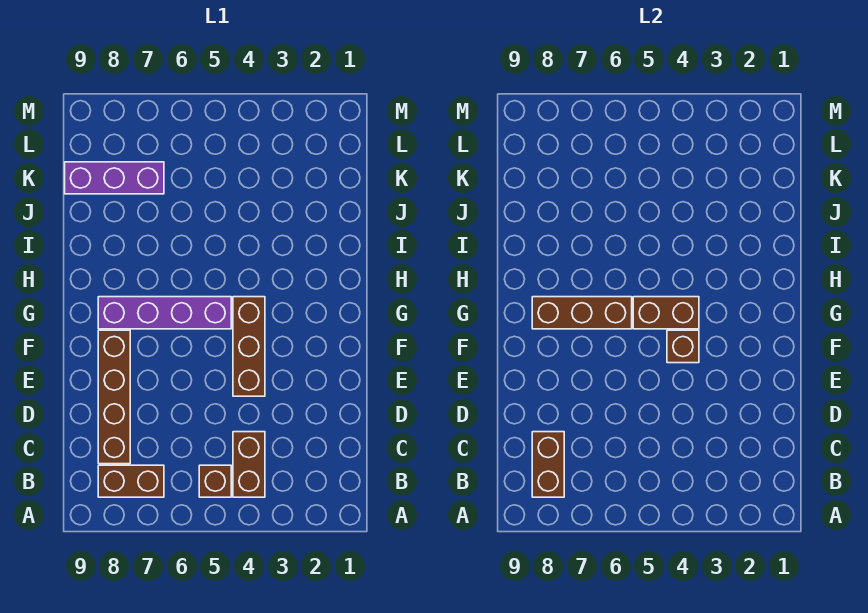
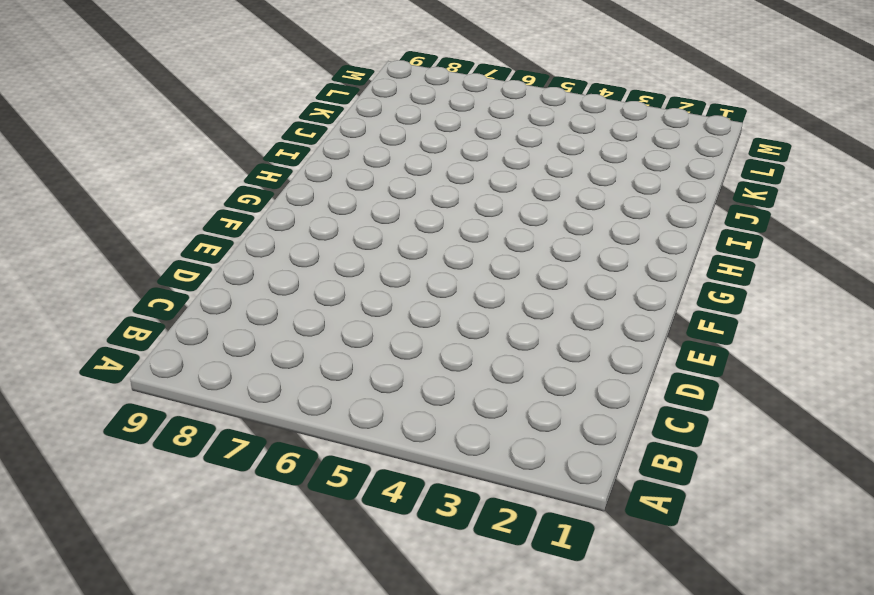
none -> brown 1x2 brick [233,432,265,497]
none -> brown 1x1 brick [199,465,231,497]

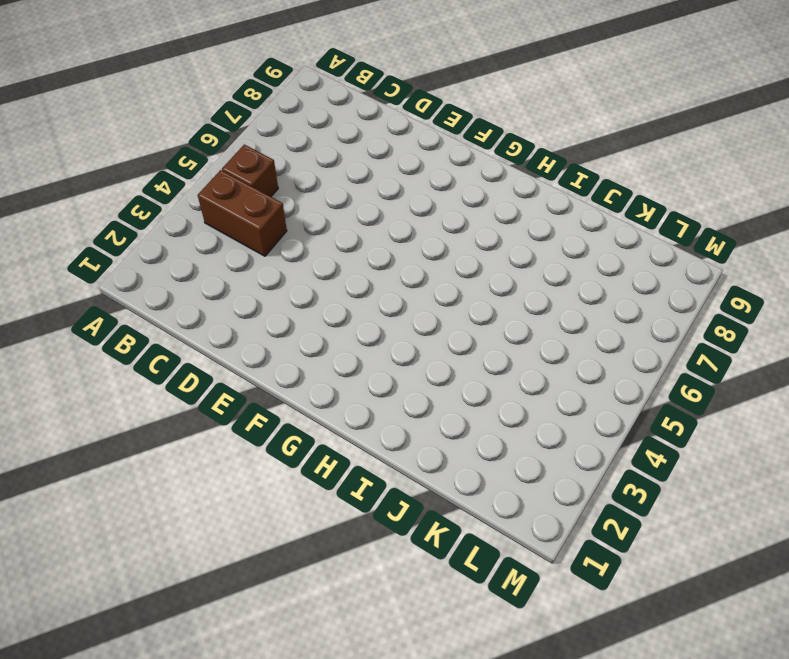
none -> brown 1x2 brick [98,465,164,497]
none -> brown 1x4 brick [98,330,130,464]

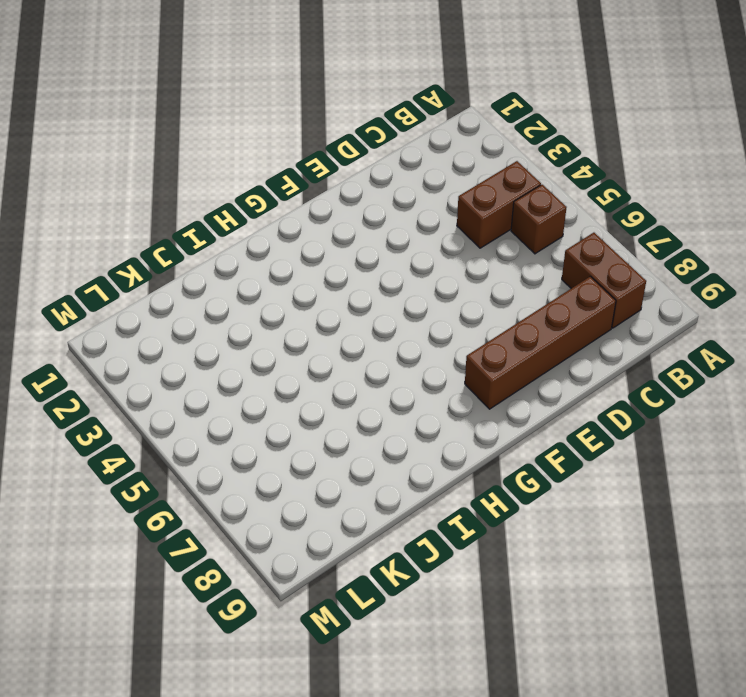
none -> brown 1x3 brick [233,297,265,396]
none -> purple 1x4 brick [98,297,231,329]

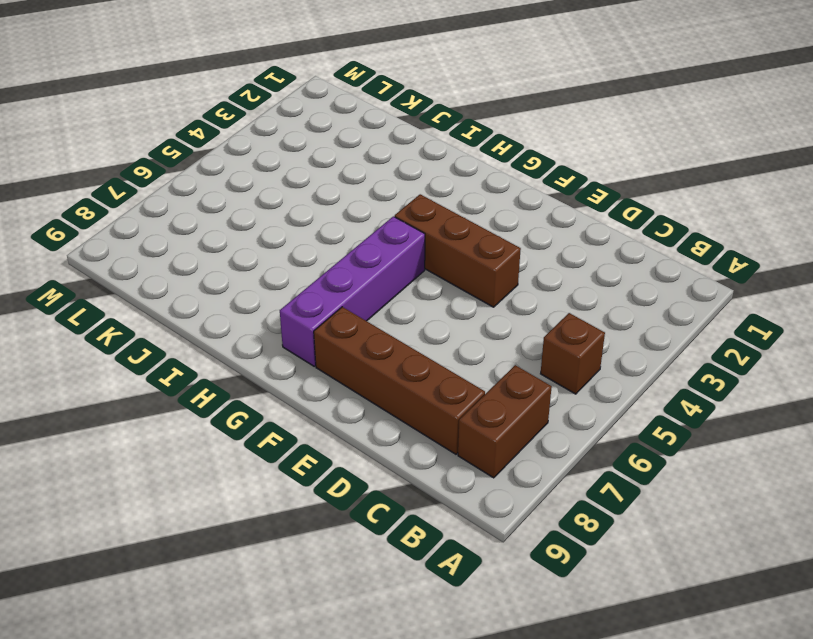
none -> brown 1x2 brick [233,432,265,497]
none -> purple 1x3 brick [65,162,164,194]

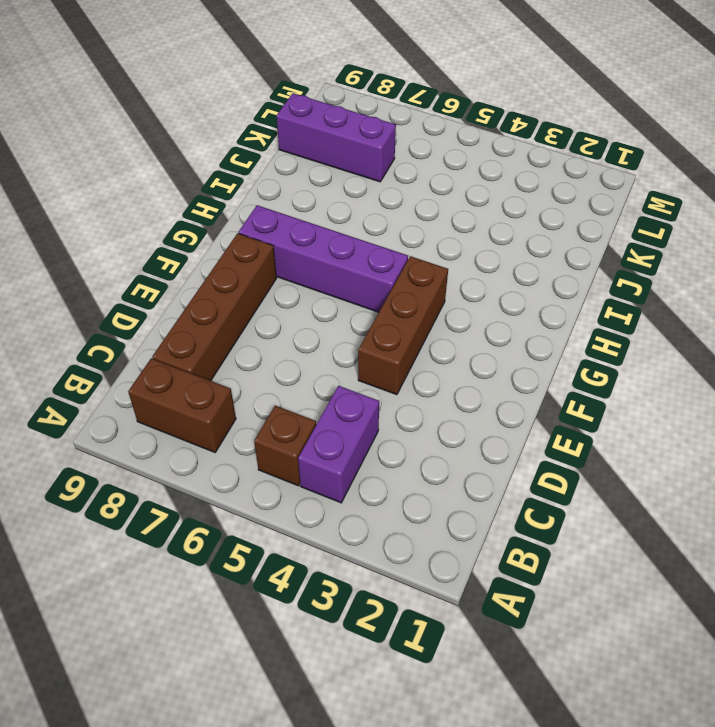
purple 1x2 brick [298,386,379,503] -> brown 1x2 brick [233,432,265,497]
none -> brown 1x2 brick [532,432,564,497]
none -> brown 1x1 brick [667,330,699,363]

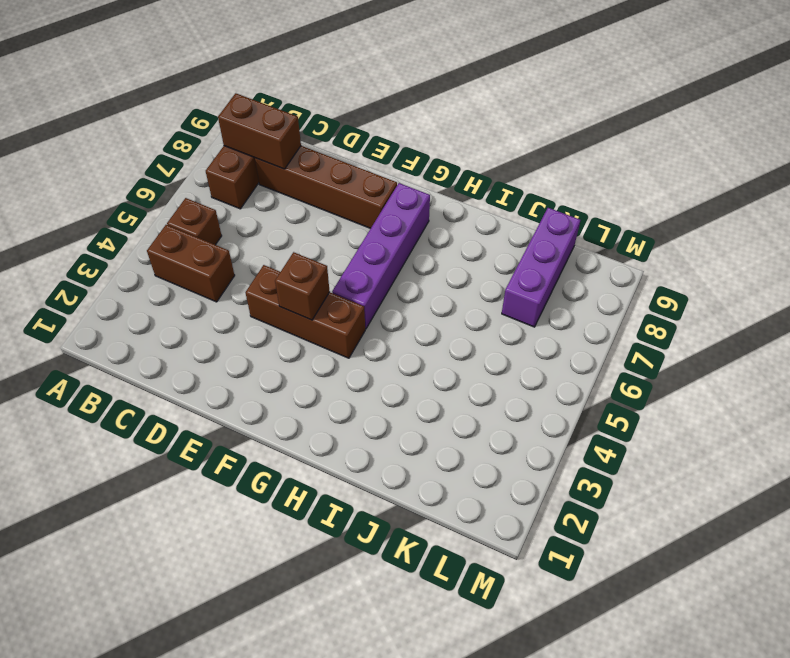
none -> brown 1x2 brick [633,297,699,329]
none -> brown 1x3 brick [532,297,632,329]

